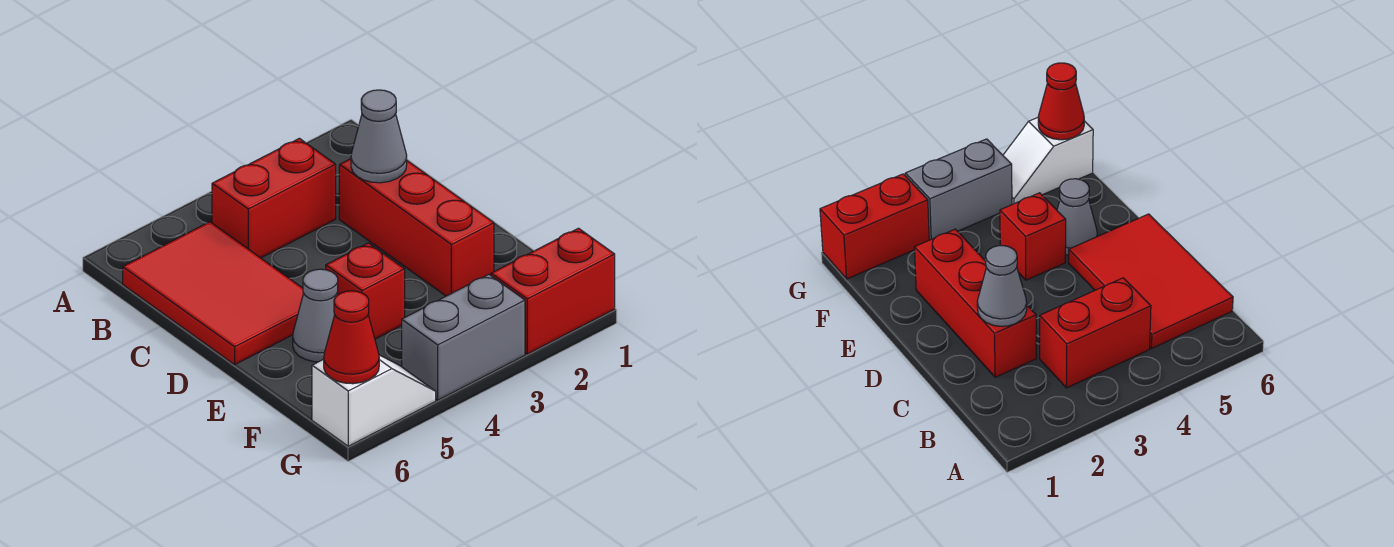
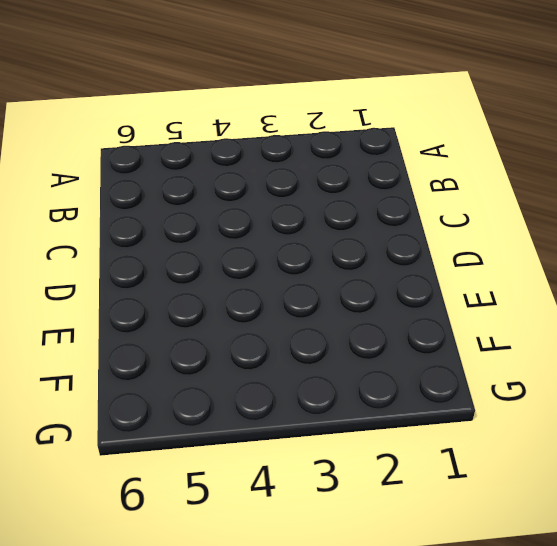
none -> red 1x2 brick [212,138,336,258]
none -> red 2x3 tile [123,222,303,365]

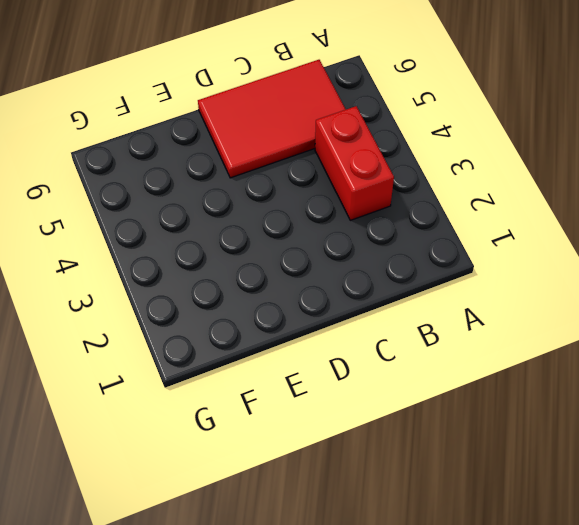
none -> red 1x3 brick [339,159,494,296]
none -> red 1x1 brick [326,243,405,339]

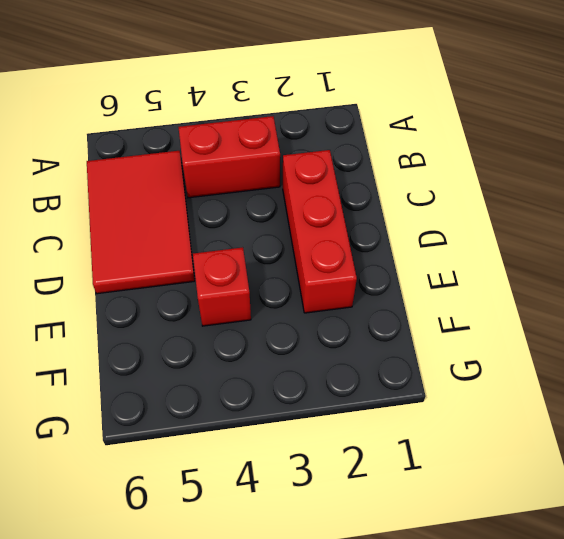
none -> grey 1x1 cone [293,269,338,362]
none -> red 1x2 brick [491,228,615,354]

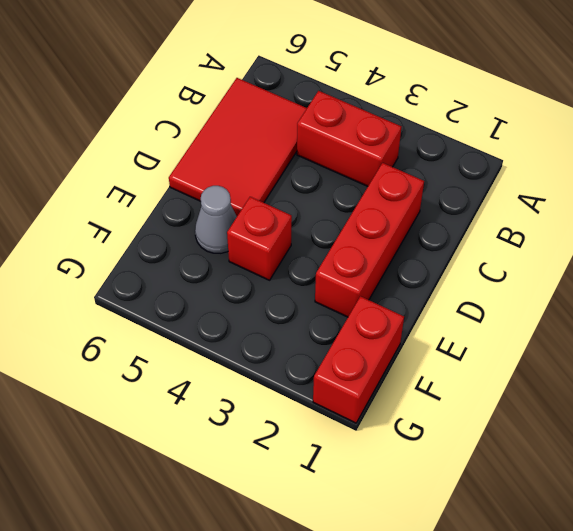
red 1x2 brick [313,296,404,423] -> red 1x2 brick turned to [491,228,615,354]
none -> grey 1x2 brick [402,274,525,400]
none -> white 1x2 slope [312,355,436,446]

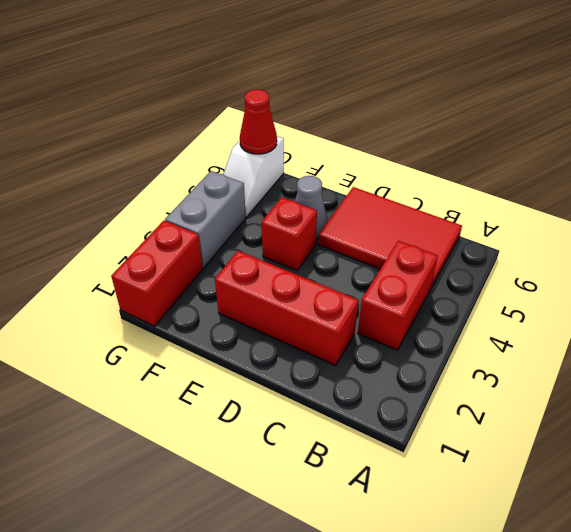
none -> grey 1x1 cone [351,90,407,183]

